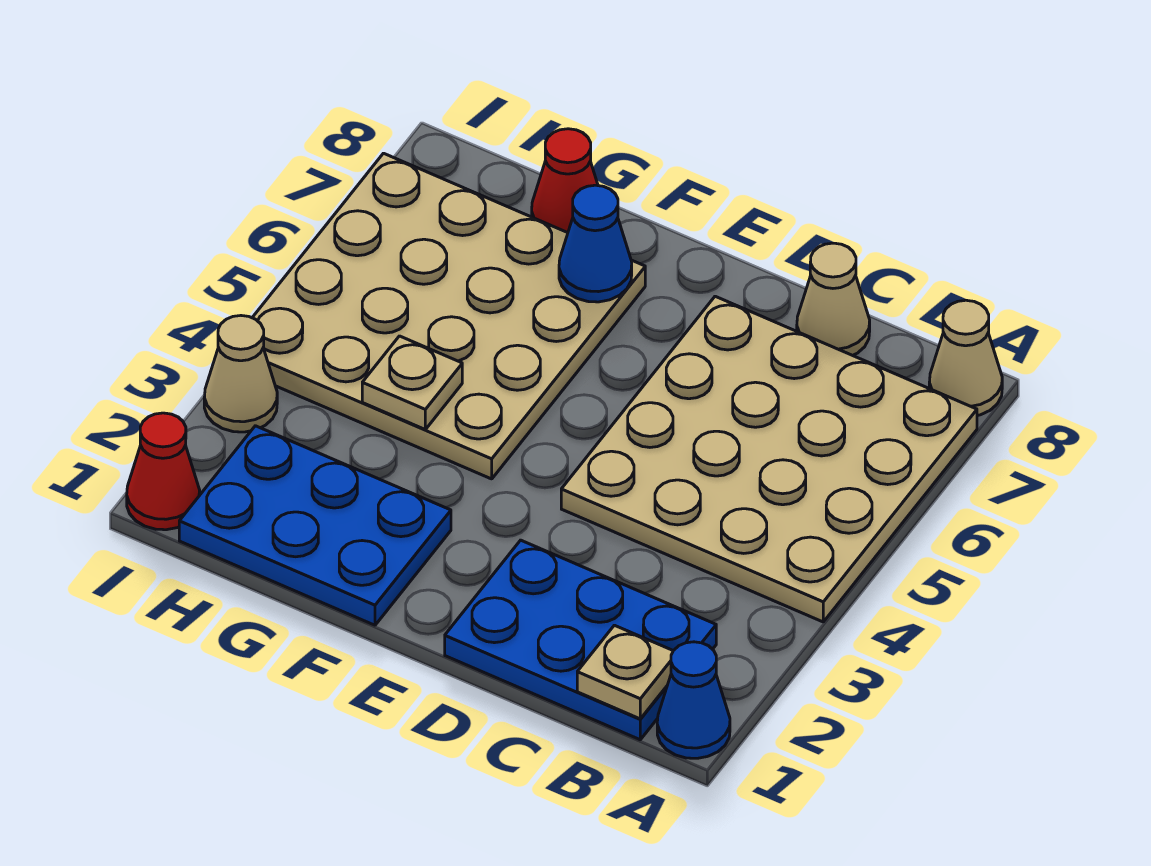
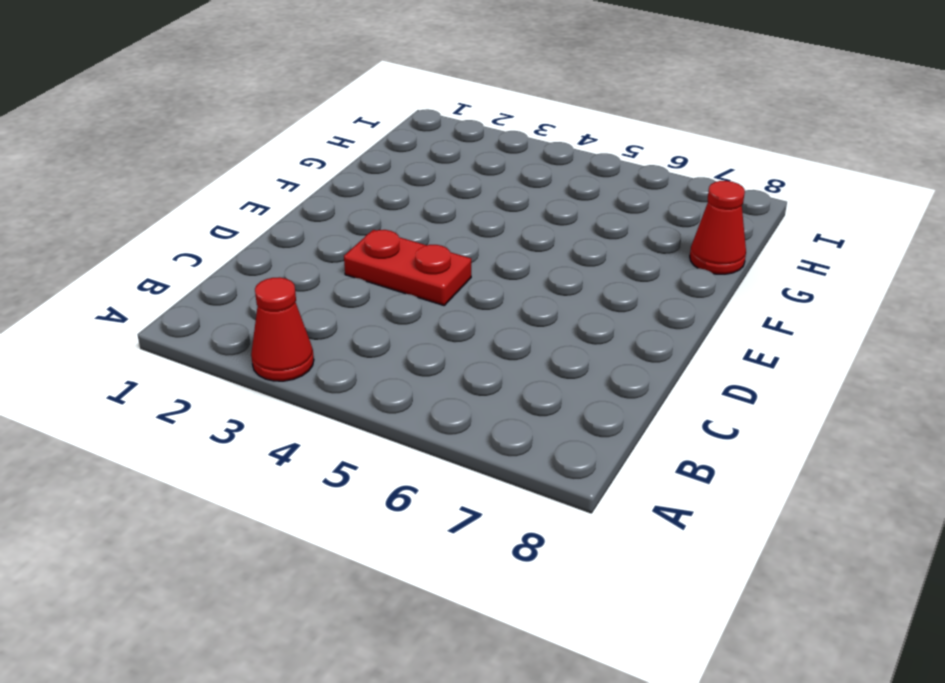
red 1x1 cone [251,277,314,381] -> red 1x1 cone moved to [127,413,200,530]
red 1x2 plate [344,230,471,305] -> tan 4x4 plate [561,296,977,622]
none -> blue 1x1 cone [657,642,730,758]
none -> tan 1x1 cone [929,300,1002,415]
none -> blue 2x3 plate [445,540,716,740]

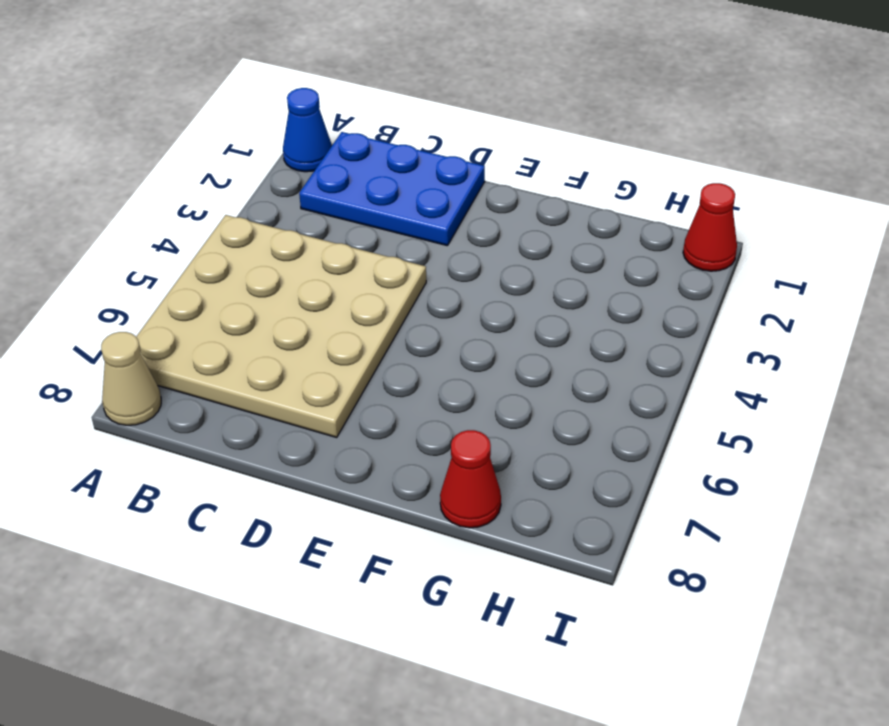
none -> tan 1x1 cone [797,243,870,356]
none -> blue 2x3 plate [179,426,451,625]
none -> tan 4x4 plate [252,153,645,479]

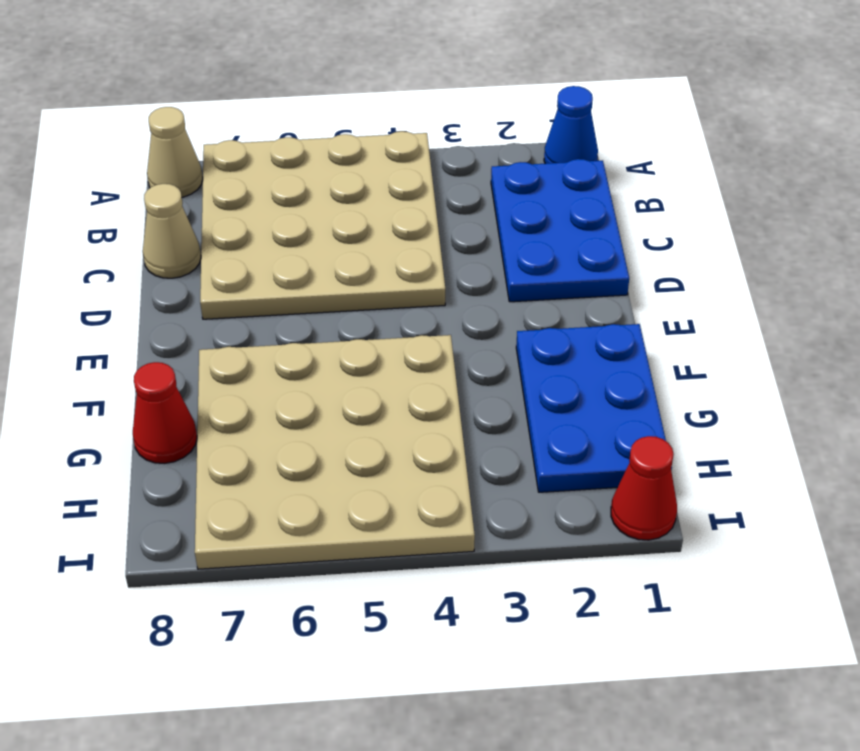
none -> tan 1x1 cone [204,316,277,432]
none -> tan 1x1 plate [577,625,673,719]
none -> blue 1x1 cone [559,185,632,302]

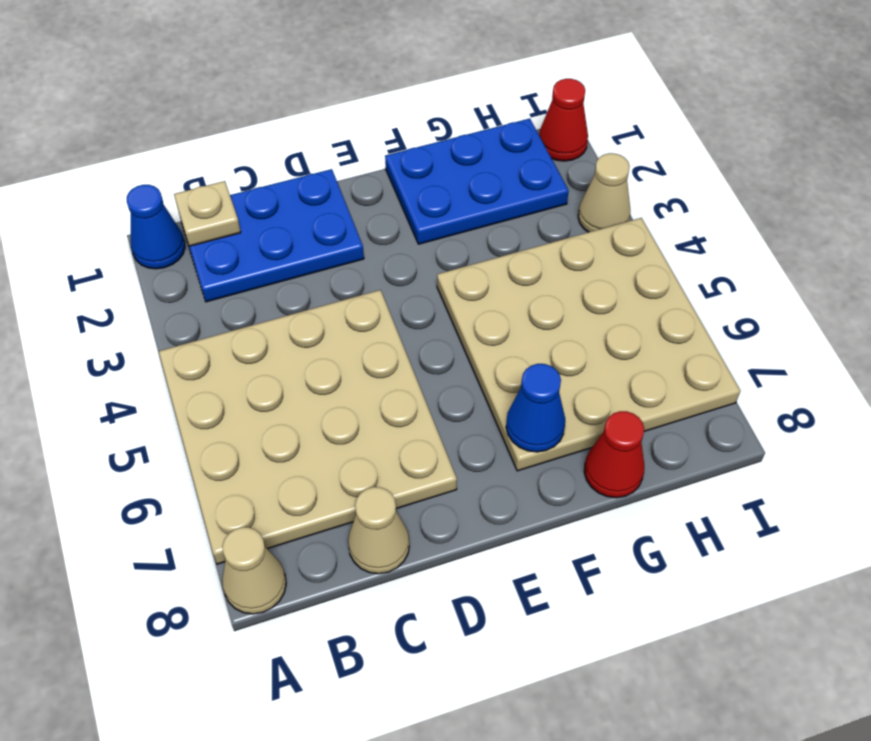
none -> tan 1x1 plate [362,336,462,429]

